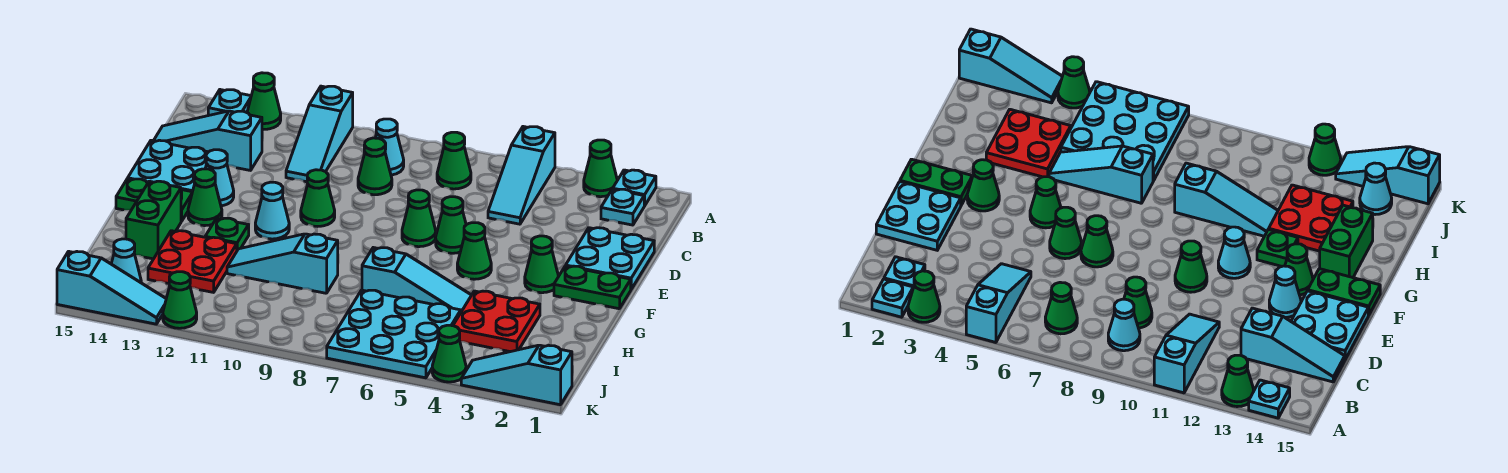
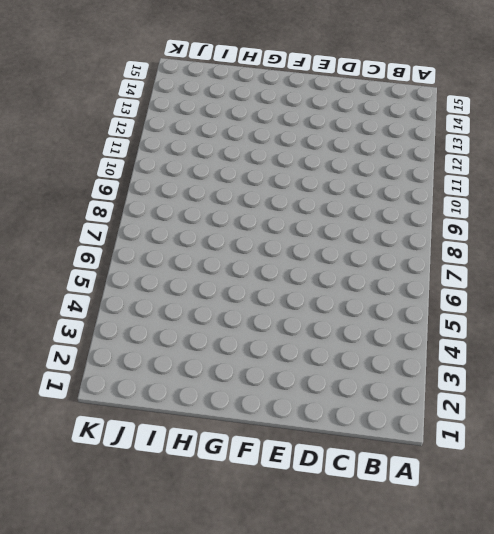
none -> cyan 1x1 plate [613,170,656,206]
none -> green 1x1 cone [584,140,617,197]
none -> cyan 1x3 slope [488,127,555,224]
none -> cyan 1x3 slope [286,86,353,182]

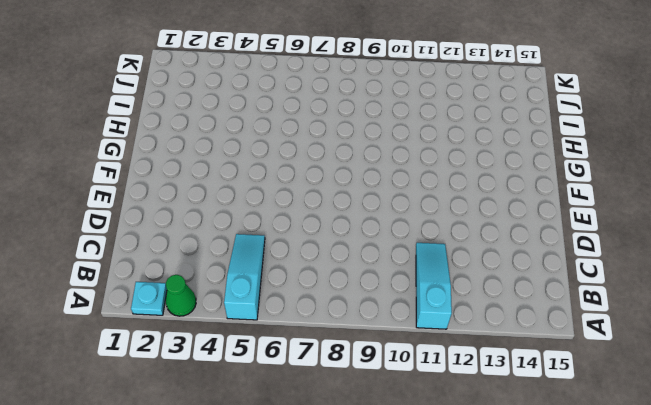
none -> green 1x1 cone [247,73,281,130]
none -> cyan 1x1 plate [208,90,251,116]
none -> cyan 1x1 plate [601,189,644,225]
none -> green 1x1 cone [437,132,471,189]

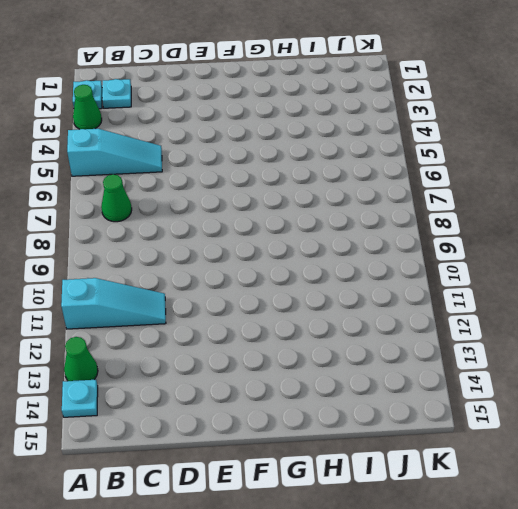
none -> cyan 1x1 cone [375,119,404,175]
none -> green 1x1 cone [358,138,392,195]
none -> cyan 1x3 slope [154,111,262,170]
none -> cyan 2x2 plate [566,228,654,289]

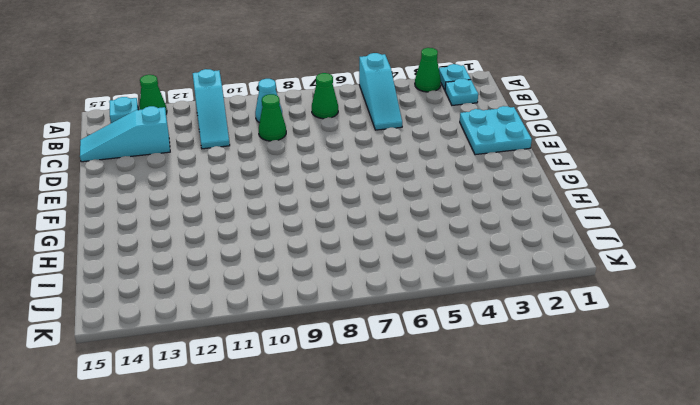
none -> cyan 2x2 plate [128,140,208,192]
none -> green 1x1 cone [436,197,466,253]
none -> green 1x1 cone [402,190,436,247]
none -> green 1x1 cone [301,170,335,226]

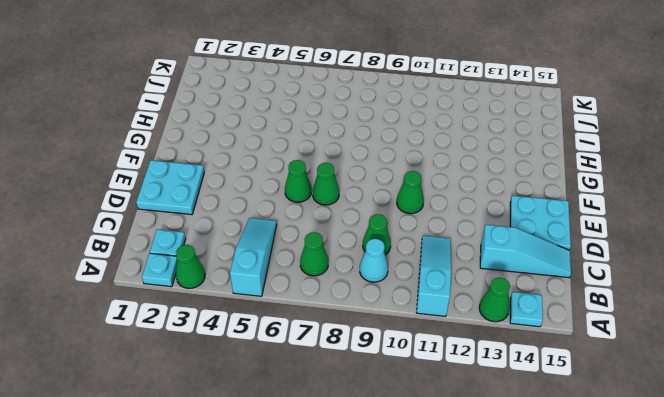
none -> cyan 1x1 cone [205,150,234,206]
none -> green 1x2 plate [554,266,631,309]
none -> green 1x1 cone [525,236,559,293]
none -> green 1x1 cone [457,223,491,279]

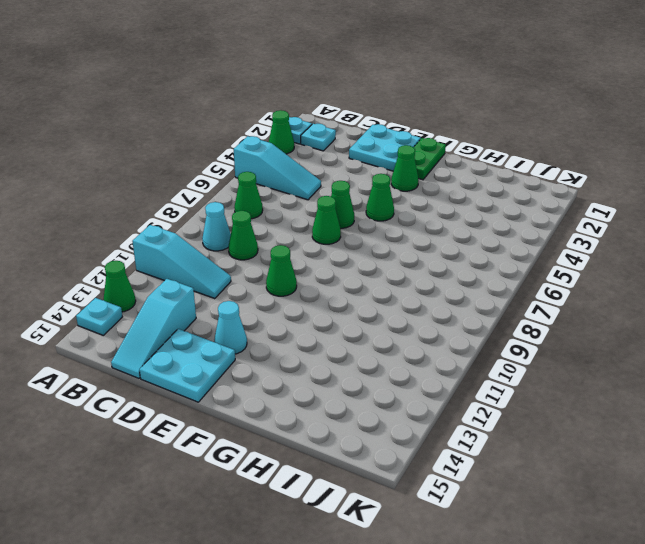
none -> cyan 1x1 cone [255,182,289,239]
none -> green 1x1 cone [188,169,222,226]
none -> green 1x2 plate [116,179,192,221]
none -> green 1x1 plate [205,218,249,250]

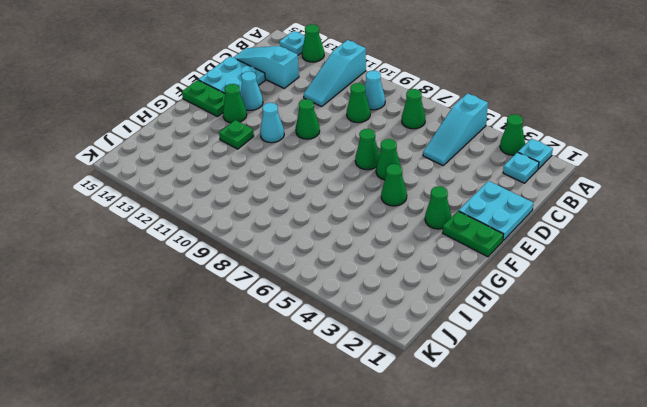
none -> green 1x2 brick [126,181,181,259]
none -> red 2x2 plate [453,291,540,352]
none -> cyan 1x3 slope [362,248,471,312]
none -> cyan 1x3 slope [227,234,338,293]

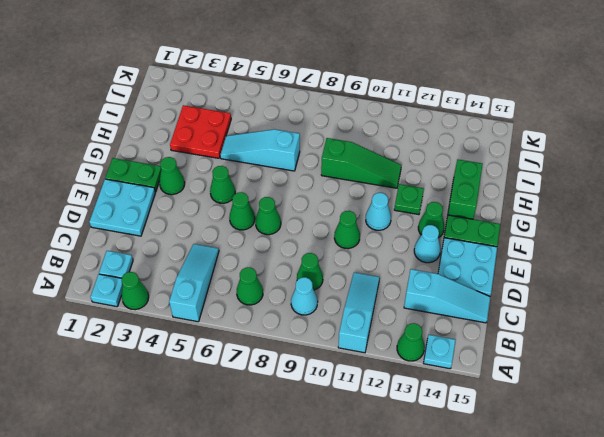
green 1x3 slope [321,138,401,188] -> cyan 1x3 slope [227,234,338,293]
none -> red 2x2 plate [148,231,237,292]
none -> cyan 3x3 plate [327,290,461,378]
none -> cyan 1x1 cone [111,239,141,282]
none -> cyan 1x3 slope [461,345,572,405]

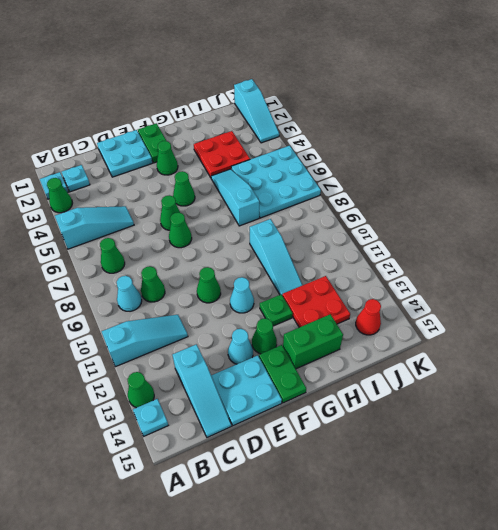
red 1x1 cone [356,299,381,335] -> cyan 1x1 cone [111,239,141,282]
none -> green 1x1 cone [432,325,466,382]
none -> green 1x1 cone [163,272,197,328]
none -> cyan 1x3 slope [57,251,166,324]

